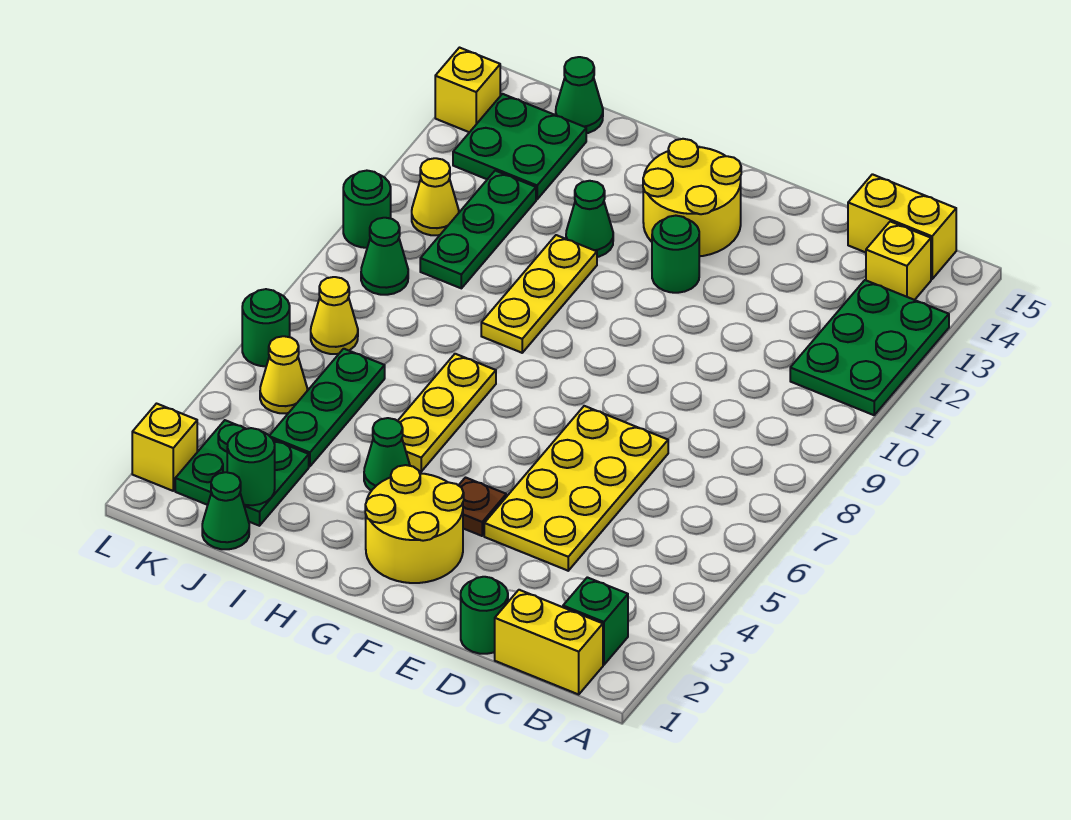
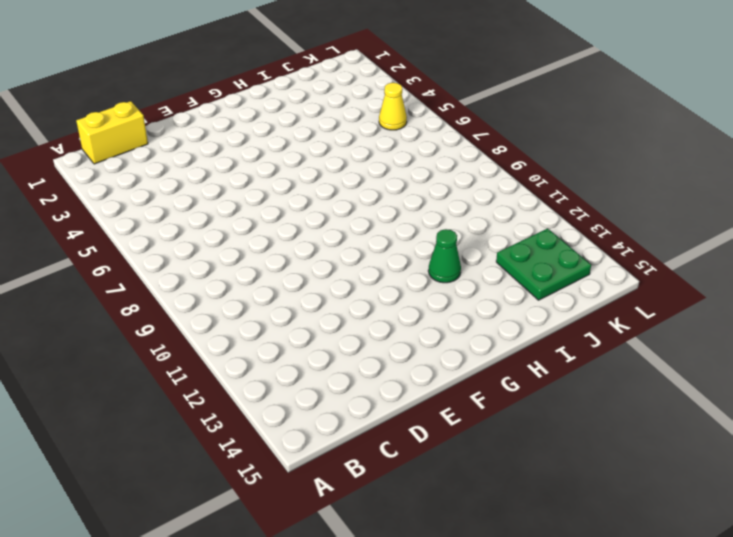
none -> green 2x3 plate [790,280,949,415]
none -> green 1x1 brick [563,577,628,665]
none -> yellow 1x1 brick [866,221,931,300]
none -> yellow 1x2 brick [848,174,956,279]

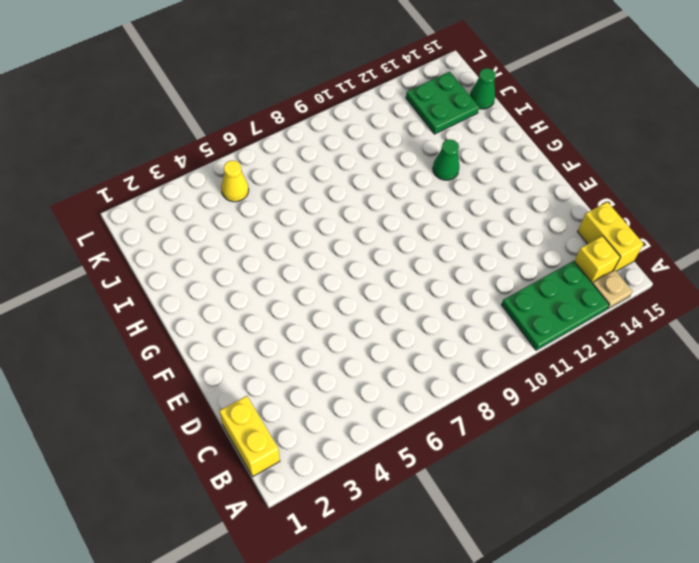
tan 1x1 plate [592,270,632,309] -> none
none -> green 1x1 brick [563,577,628,665]
none -> green 1x1 round brick [461,577,508,654]
none -> yellow 2x4 plate [484,406,668,571]
none -> yellow 2x2 round brick [365,465,464,583]

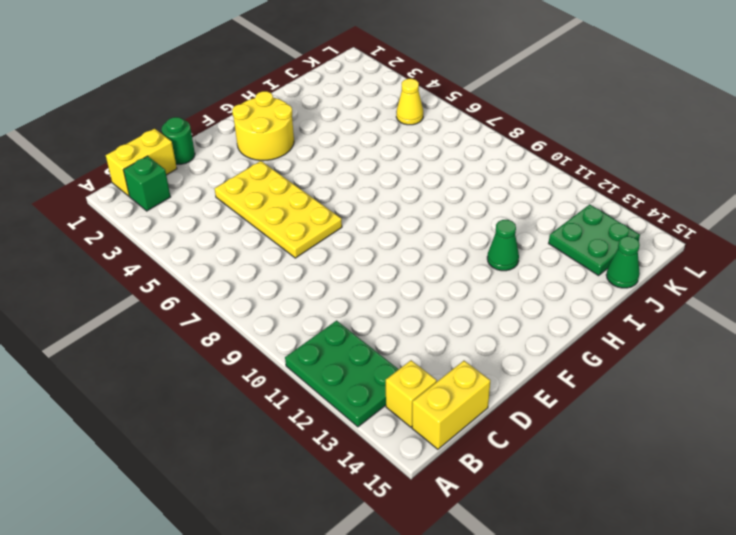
none -> brown 1x1 plate [459,478,506,536]
none -> green 1x1 round brick [652,216,699,293]
none -> yellow 2x2 round brick [643,139,741,256]
none -> green 1x1 cone [364,418,410,491]

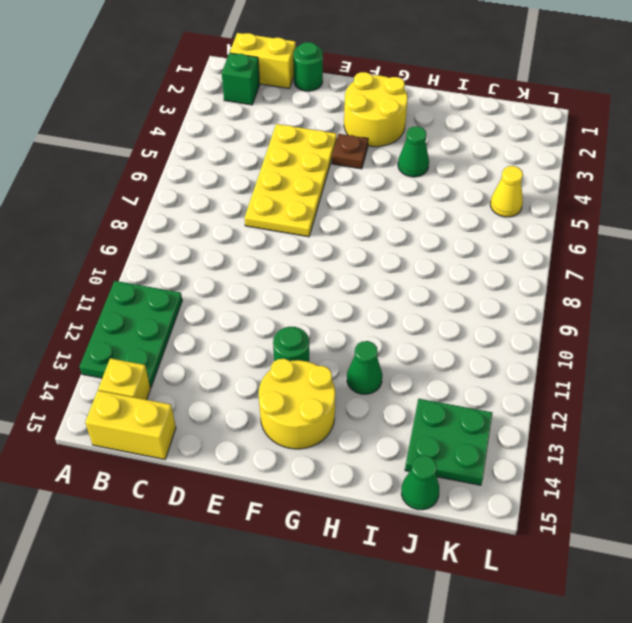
none -> yellow 1x3 plate [398,354,496,471]
none -> yellow 1x3 plate [481,235,597,353]
none -> green 1x1 cone [202,472,249,549]
none -> green 2x2 plate [175,420,309,526]

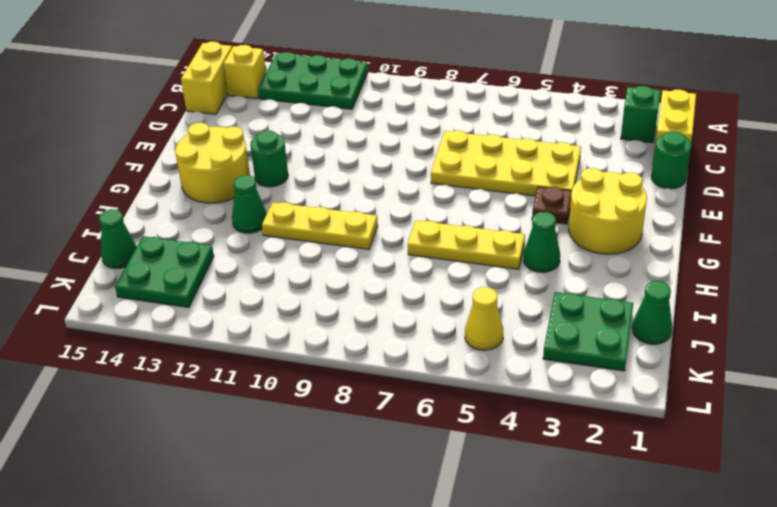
none -> green 1x3 plate [269,349,385,466]
none -> green 1x3 plate [420,171,536,288]
none -> yellow 1x1 cone [311,277,358,354]
none -> green 1x1 cone [361,218,408,295]

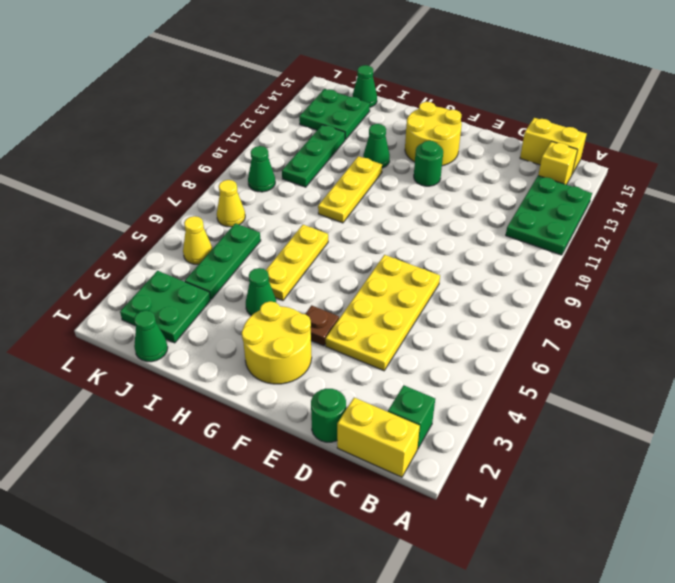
none -> yellow 1x1 cone [412,158,459,235]
none -> yellow 1x1 brick [132,404,197,491]
none -> green 1x1 round brick [242,289,290,366]
none -> green 1x1 round brick [343,171,391,248]

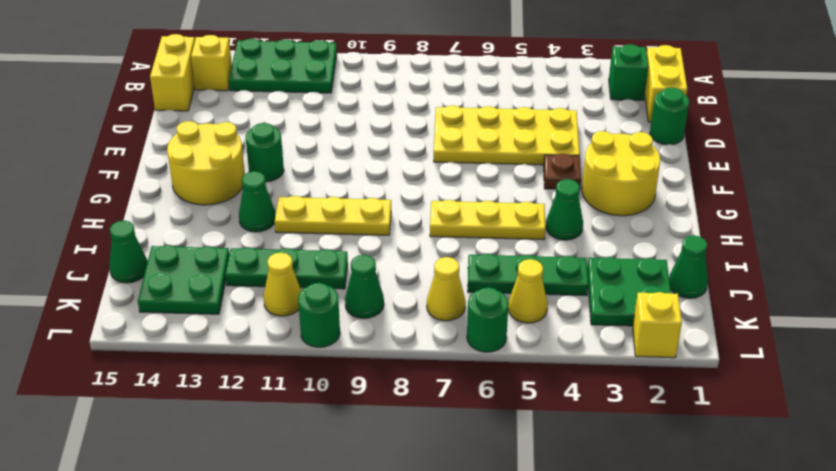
none -> yellow 1x1 brick [435,48,500,132]
none -> green 1x1 round brick [227,428,275,505]

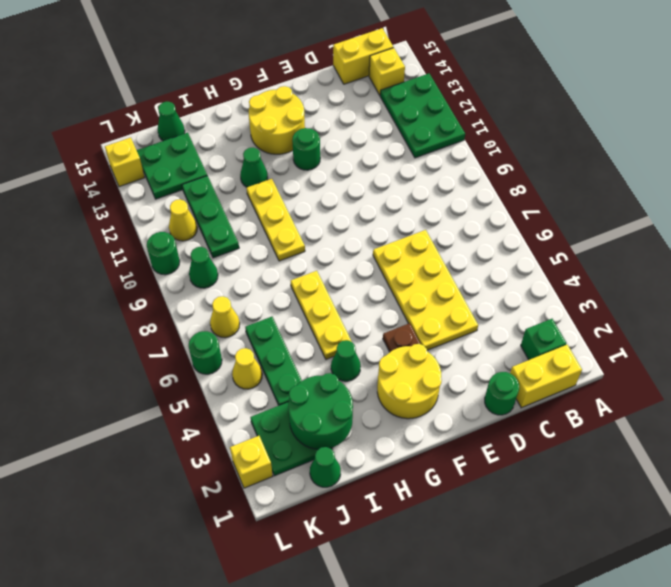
green 2x2 round brick [288,373,353,449] -> green 1x1 round brick [227,428,275,505]

